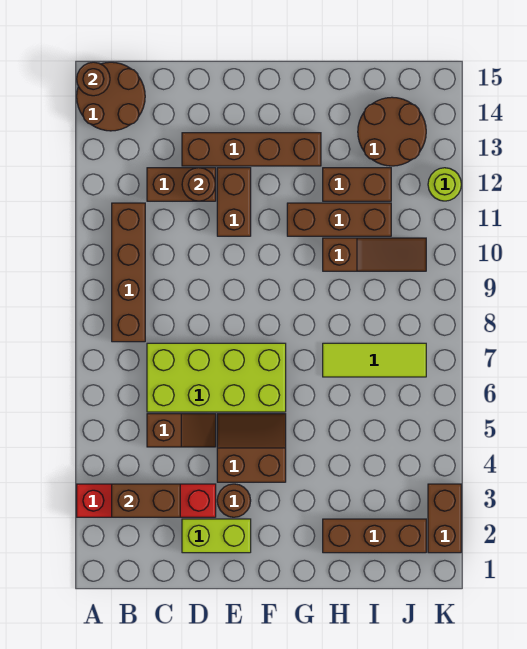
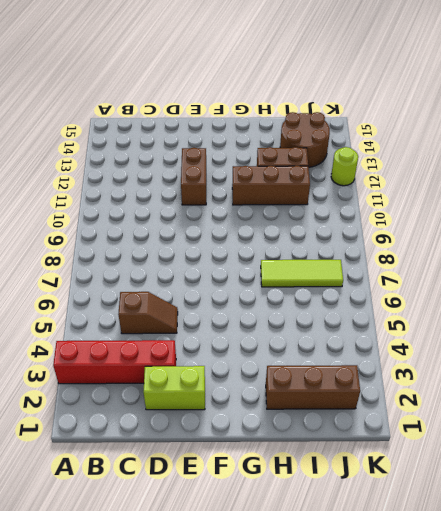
none -> brown 2x2 round brick [77,62,145,131]
none -> brown 1x4 brick [112,203,145,342]
none -> lime 2x4 brick [147,343,286,412]

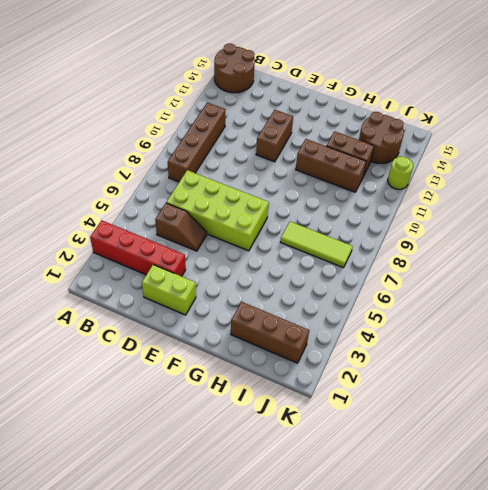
none -> brown 1x2 brick [147,168,216,201]
none -> brown 1x4 brick [182,133,321,166]
none -> brown 1x1 round brick [217,484,251,517]

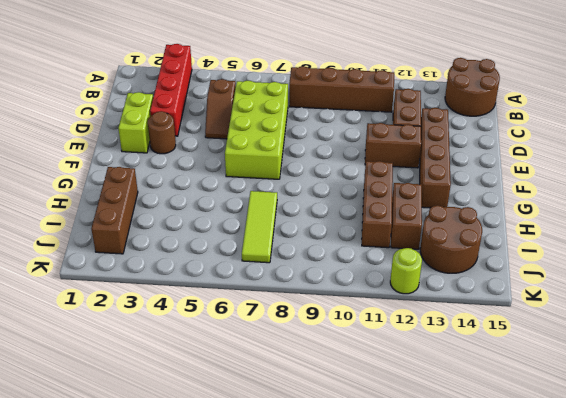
none -> brown 2x2 slope [217,414,286,482]
none -> brown 1x3 slope [323,238,426,271]
none -> brown 1x2 brick [428,484,461,553]

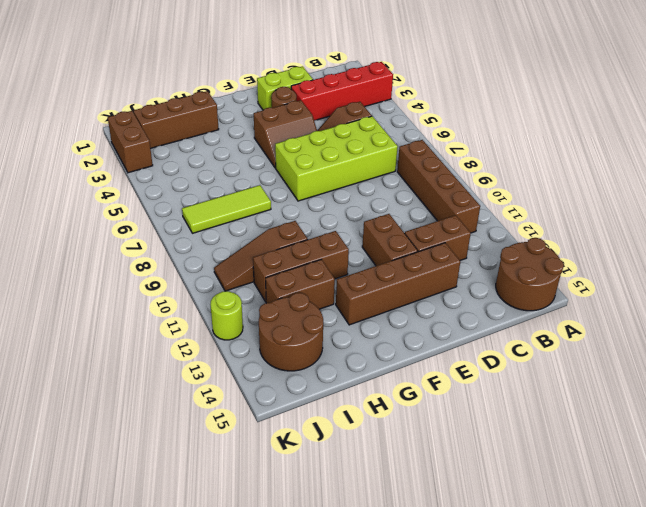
none -> brown 1x1 round brick [77,62,110,96]
none -> brown 1x2 brick [112,484,180,517]
none -> brown 1x1 round brick [182,168,216,201]

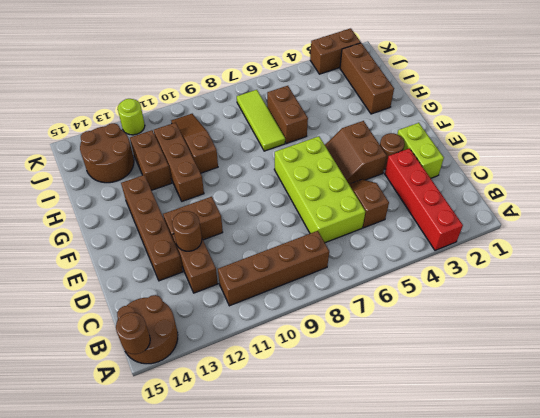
brown 1x2 brick [267,86,308,144] -> brown 1x2 brick moved to [112,484,180,517]

